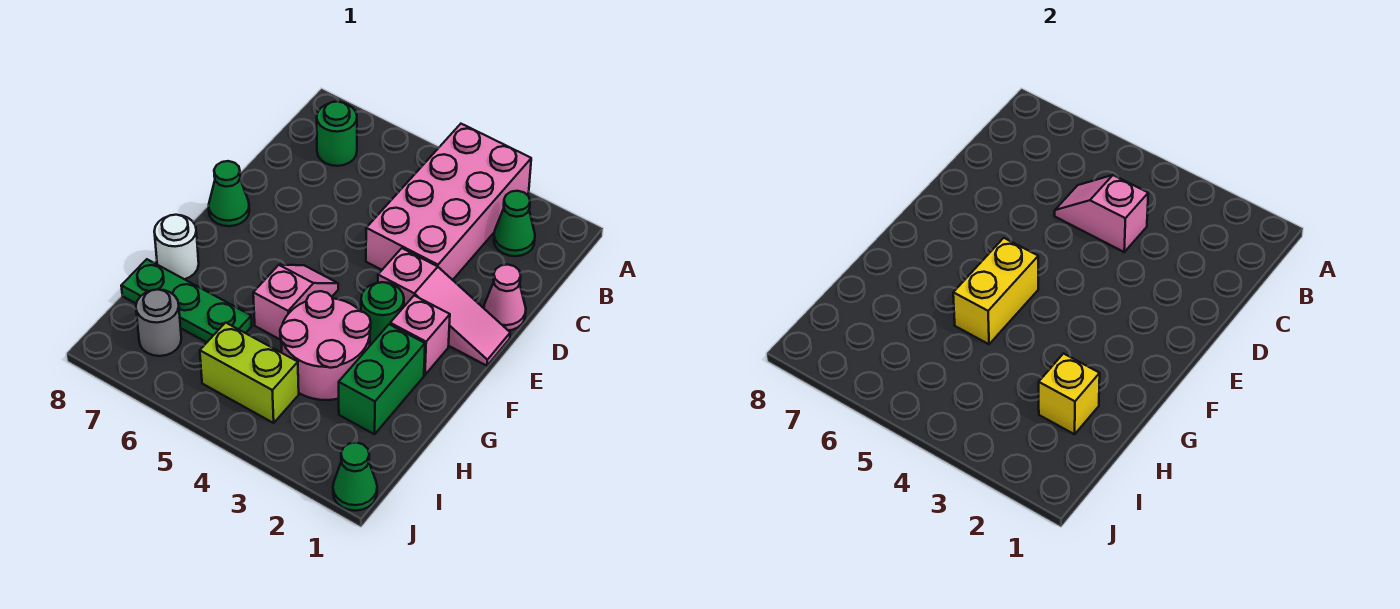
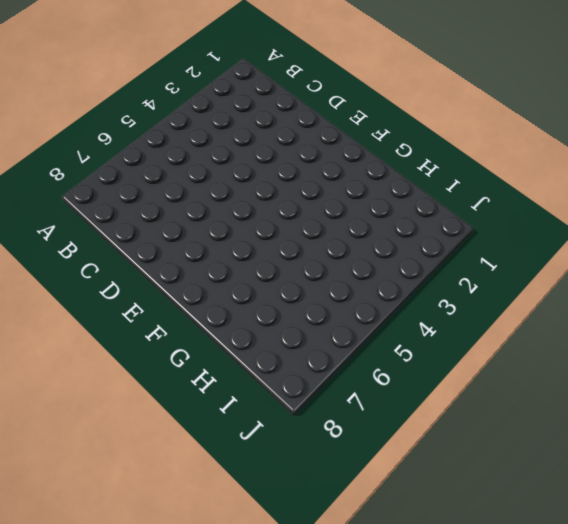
none -> pink 2x4 brick [366,124,531,280]
none -> green 1x1 cone [494,191,535,256]
none -> green 1x1 round brick [317,101,357,166]

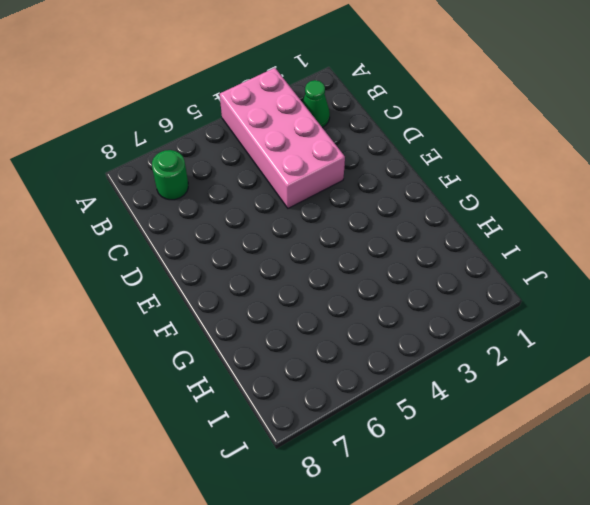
none -> pink 1x1 cone [484,265,526,330]
none -> pink 1x3 slope [378,248,510,366]
none -> green 1x1 cone [209,161,249,226]

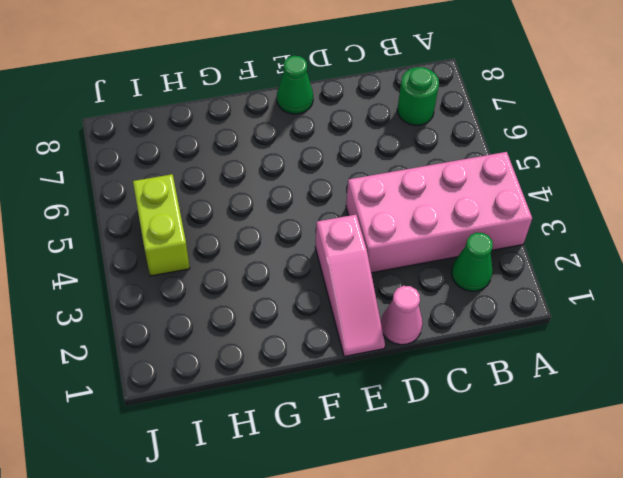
none -> pink 1x1 brick [390,296,450,375]
none -> green 1x1 round brick [361,282,404,345]
none -> pink 1x2 slope [253,265,338,340]

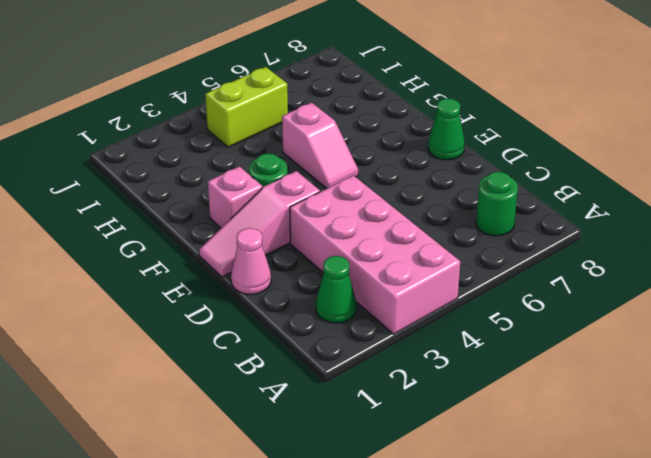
none -> green 1x2 brick [339,324,425,434]
none -> pink 2x2 round brick [280,291,371,400]
none -> white 1x1 round brick [154,215,199,279]

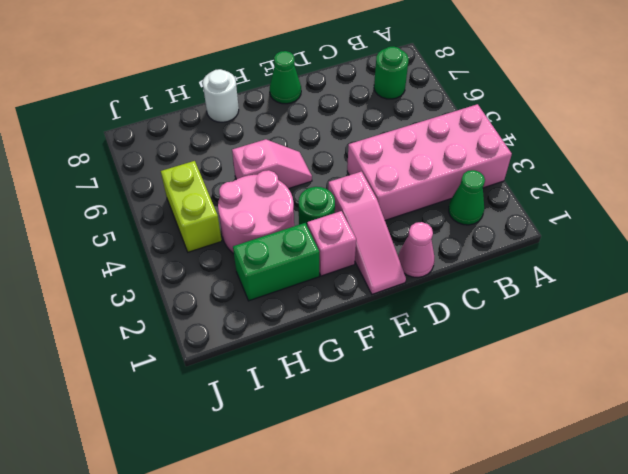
none -> green 1x3 plate [121,259,252,342]
none -> grey 1x1 round brick [136,289,181,356]
none -> green 1x1 cone [333,443,377,511]

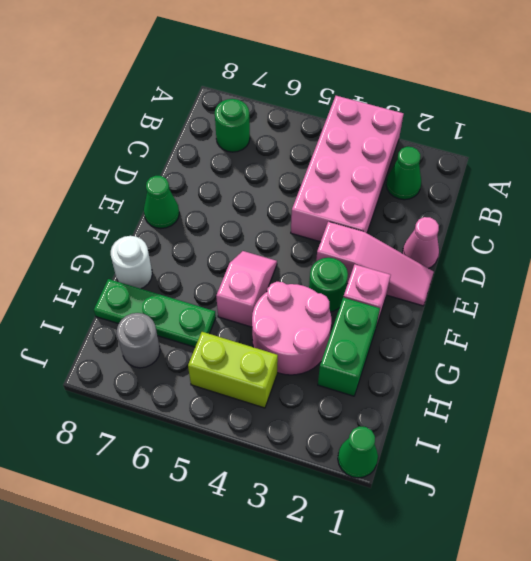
none -> pink 1x2 slope [1055,175,1148,252]
none -> yellow 1x2 brick [953,238,1038,344]
none -> yellow 1x1 brick [1039,354,1100,434]

